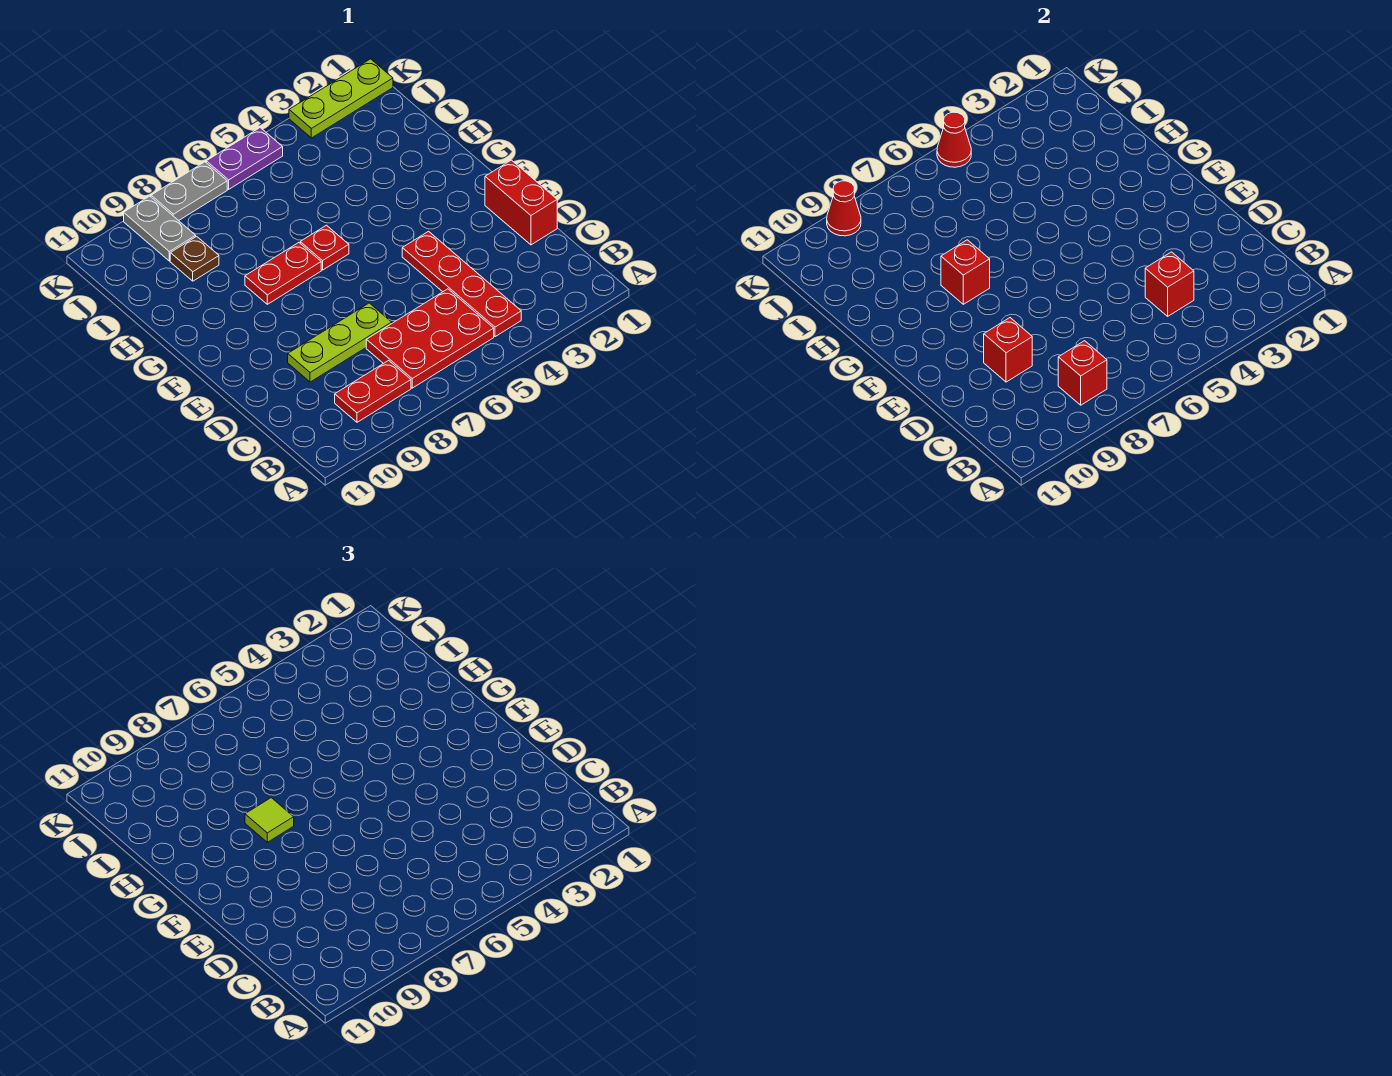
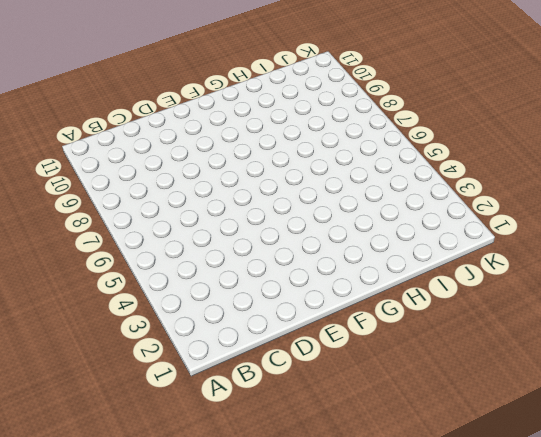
none -> red 1x4 plate [402,231,521,337]
none -> red 2x3 plate [366,289,494,388]
none -> red 1x2 plate [335,361,411,422]

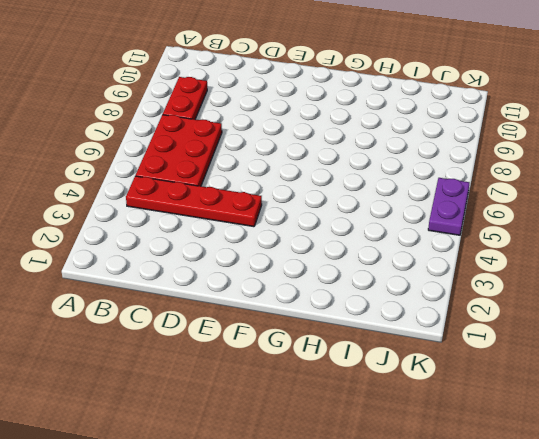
none -> red 1x2 brick [485,160,557,245]
none -> lime 1x3 plate [288,303,392,382]
none -> red 1x1 plate [300,225,349,270]

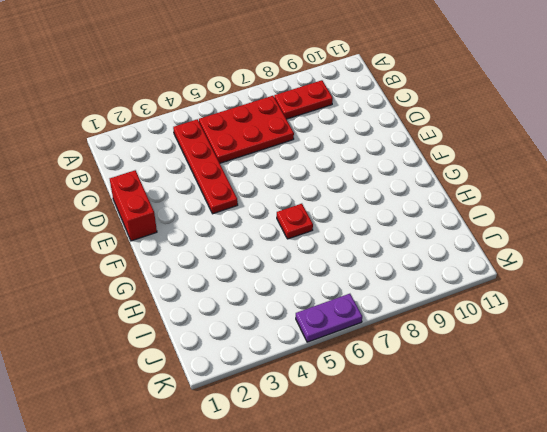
none -> lime 1x3 plate [288,303,392,382]
none -> red 1x2 plate [245,243,321,304]
none -> brown 1x1 plate [170,236,219,281]

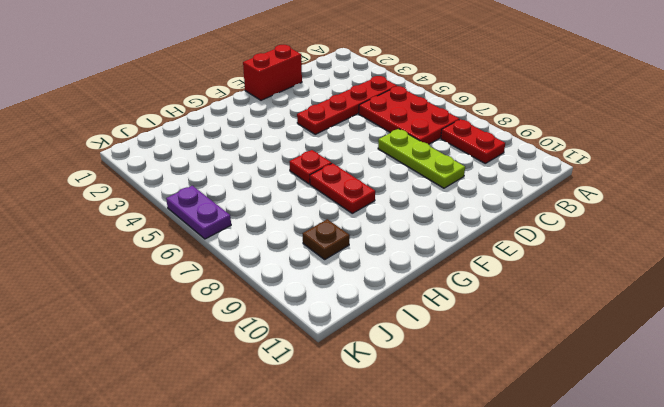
none -> grey 1x2 plate [124,196,196,261]
none -> lime 1x3 plate [289,59,393,138]
none -> grey 1x2 plate [151,162,227,221]

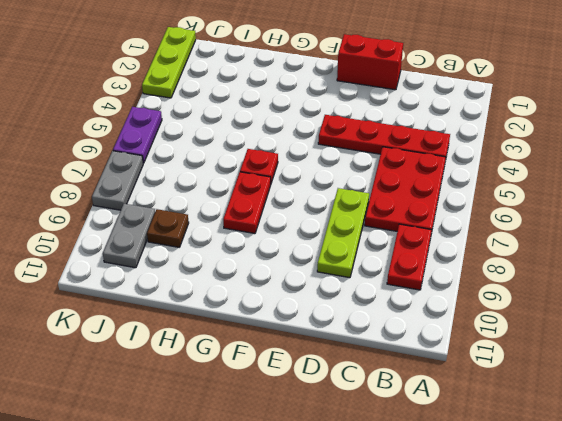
grey 1x2 plate [103,204,155,268] -> grey 1x2 plate turned to [124,196,196,261]
none -> red 1x1 brick [1058,341,1107,405]
none -> red 1x1 brick [1145,252,1194,316]
none -> red 1x1 brick [984,318,1032,382]

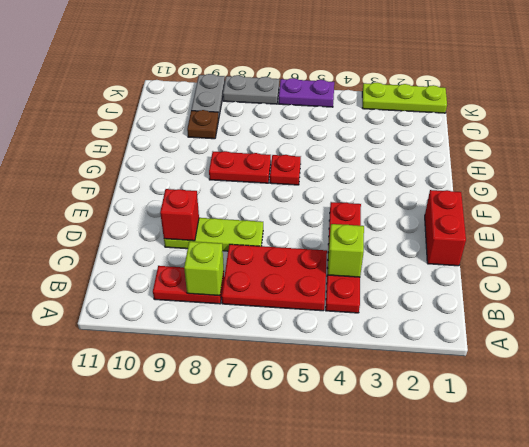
lime 1x1 brick [184,241,224,296] -> red 1x1 brick [1058,341,1107,405]
lime 1x1 brick [328,224,364,277] -> red 1x1 brick [1145,252,1194,316]
none -> red 1x1 brick [941,240,990,304]
none -> red 1x1 cone [937,112,971,167]
none -> red 1x1 cone [827,181,861,236]

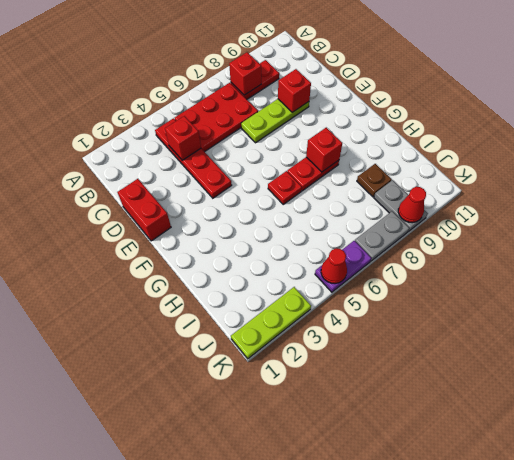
none -> lime 1x1 tile [245,798,294,842]

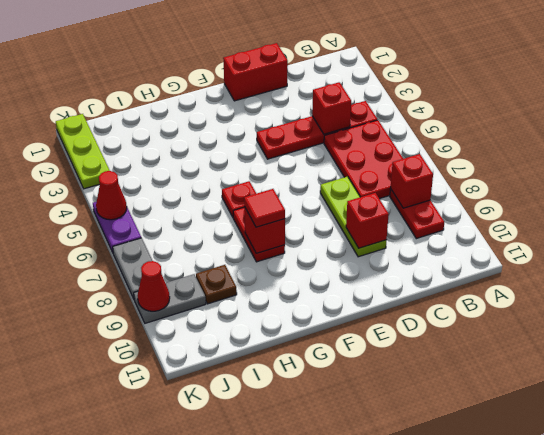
red 1x1 tile [244,189,285,227] -> lime 1x1 tile [245,798,294,842]

